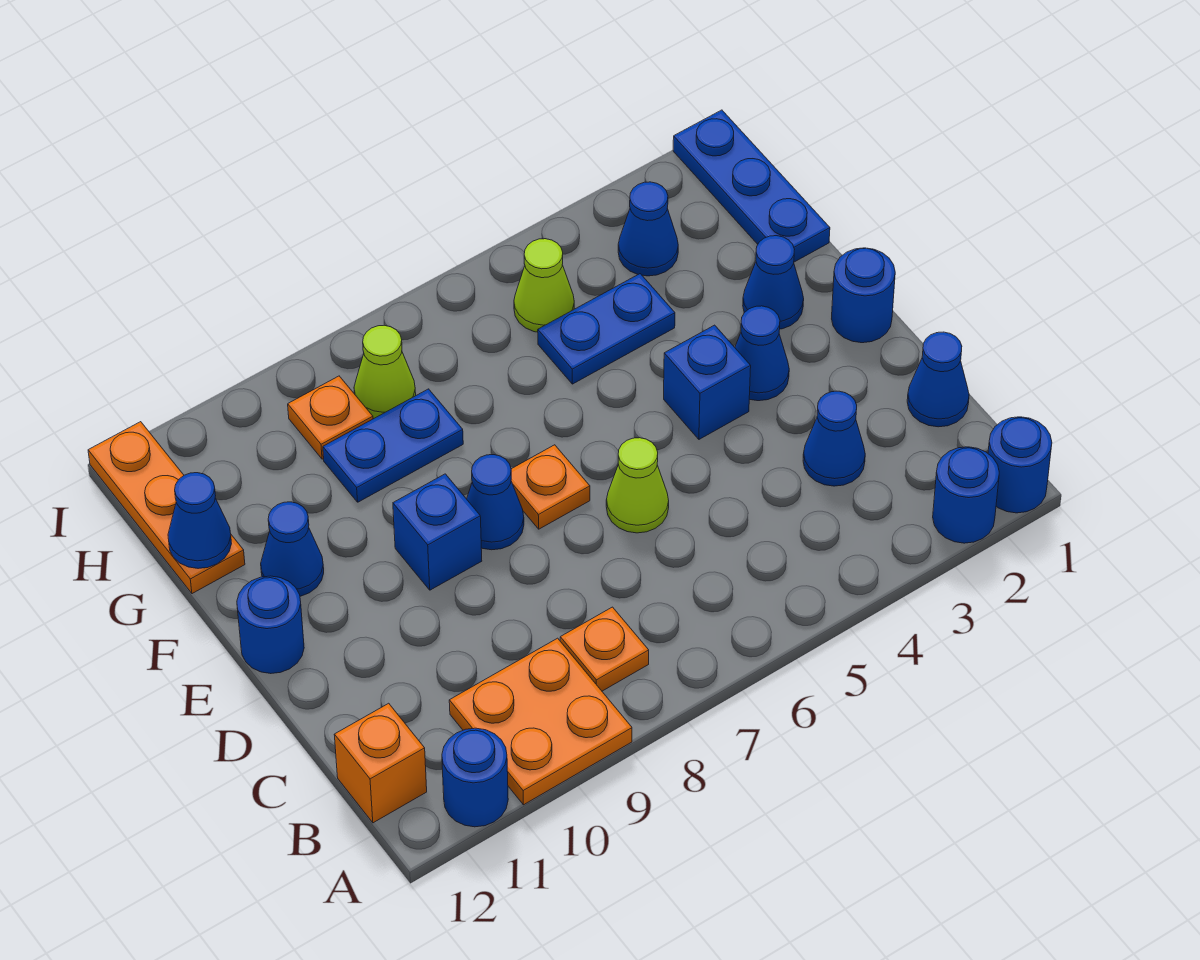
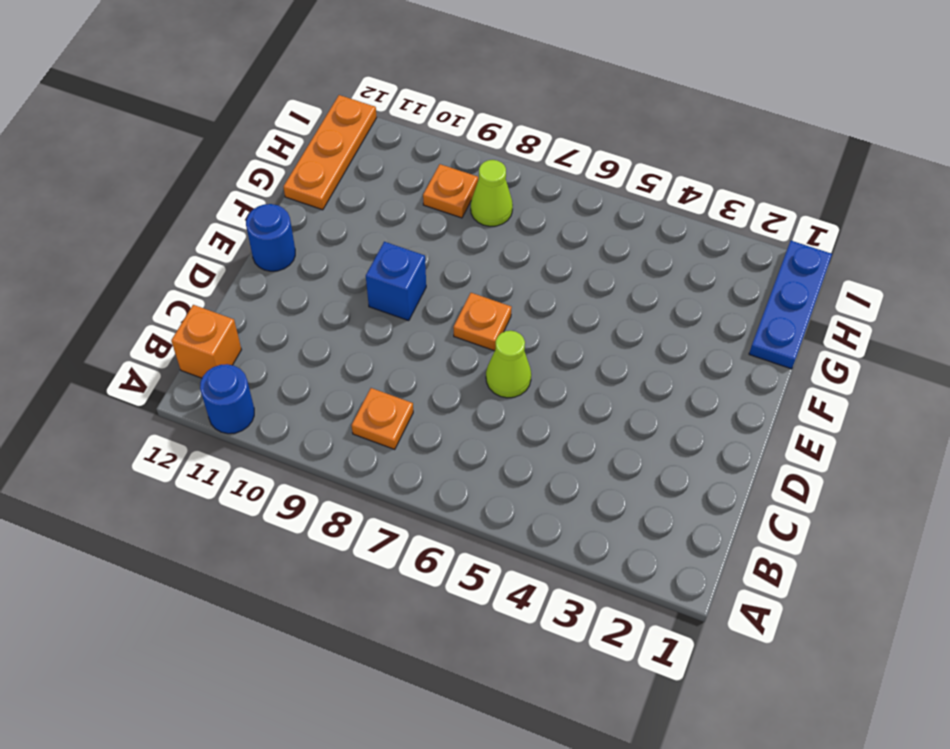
none -> blue 1x1 round brick [988,417,1052,513]
none -> blue 1x1 round brick [933,447,999,543]
none -> orange 2x2 plate [449,638,632,805]

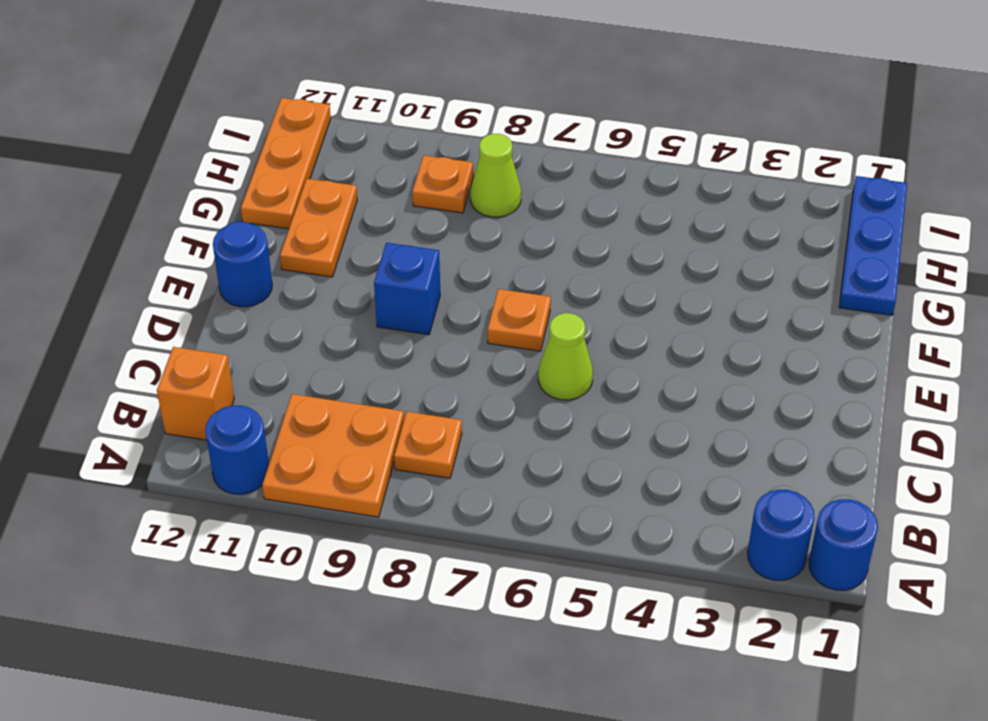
orange 1x2 plate [280,179,357,277] -> blue 1x1 cone [261,502,324,596]
none -> blue 1x1 cone [907,332,969,427]
none -> blue 1x1 cone [803,391,865,486]
none -> blue 1x1 round brick [832,248,895,343]

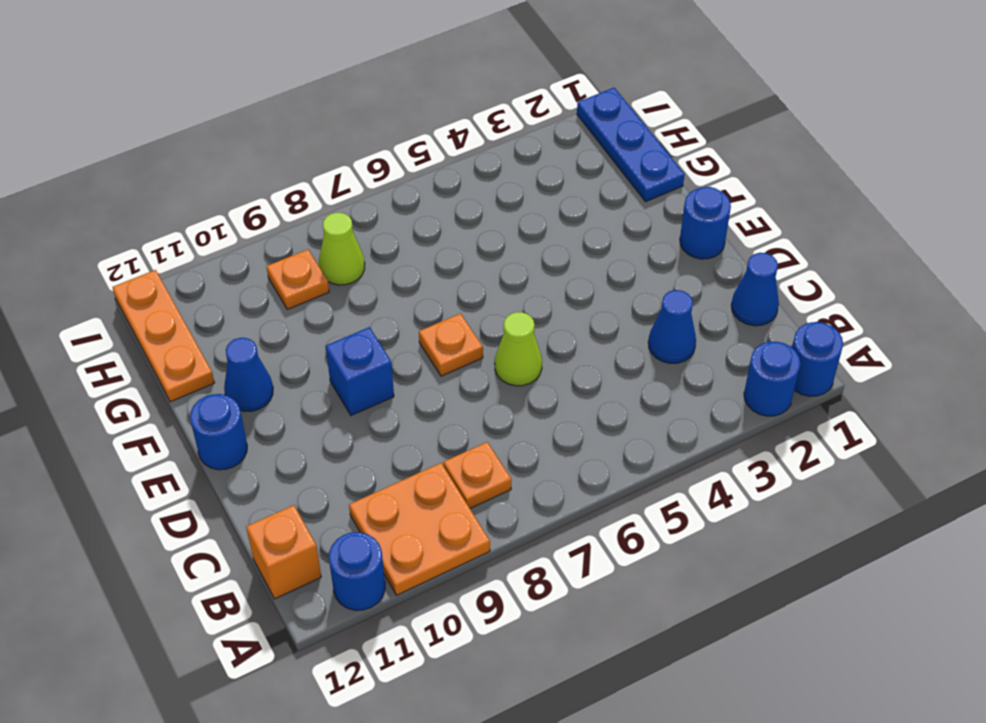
none -> blue 1x1 cone [735,306,789,401]
none -> blue 1x1 brick [664,325,751,439]
none -> blue 1x1 cone [467,455,524,550]

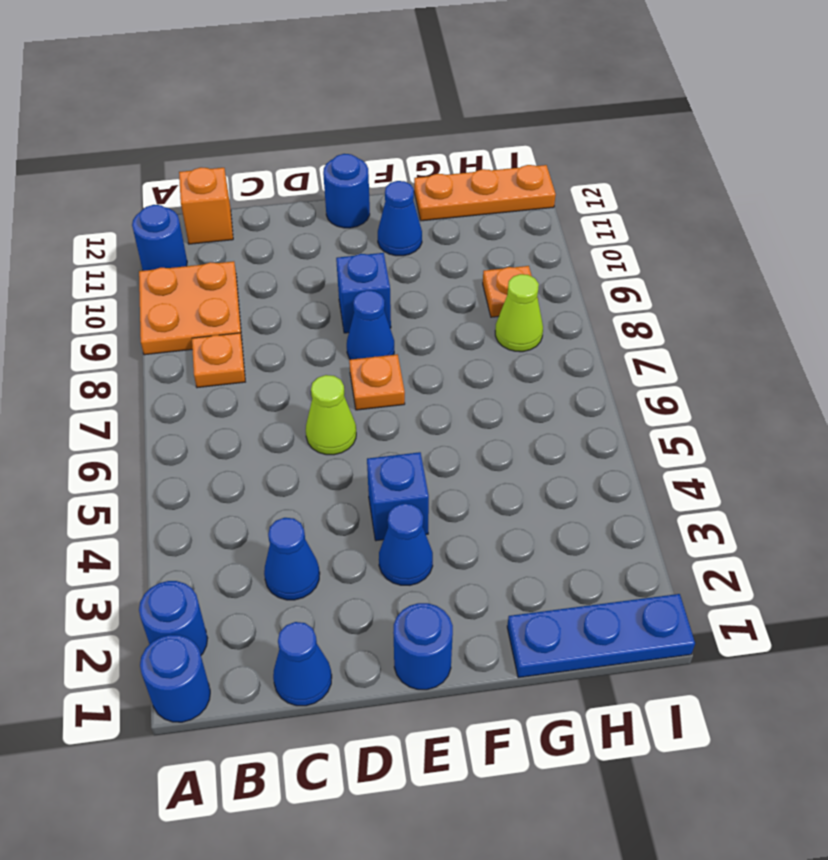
none -> blue 1x1 cone [743,236,804,329]
none -> blue 1x2 plate [538,274,675,384]
none -> blue 1x2 plate [323,389,463,502]

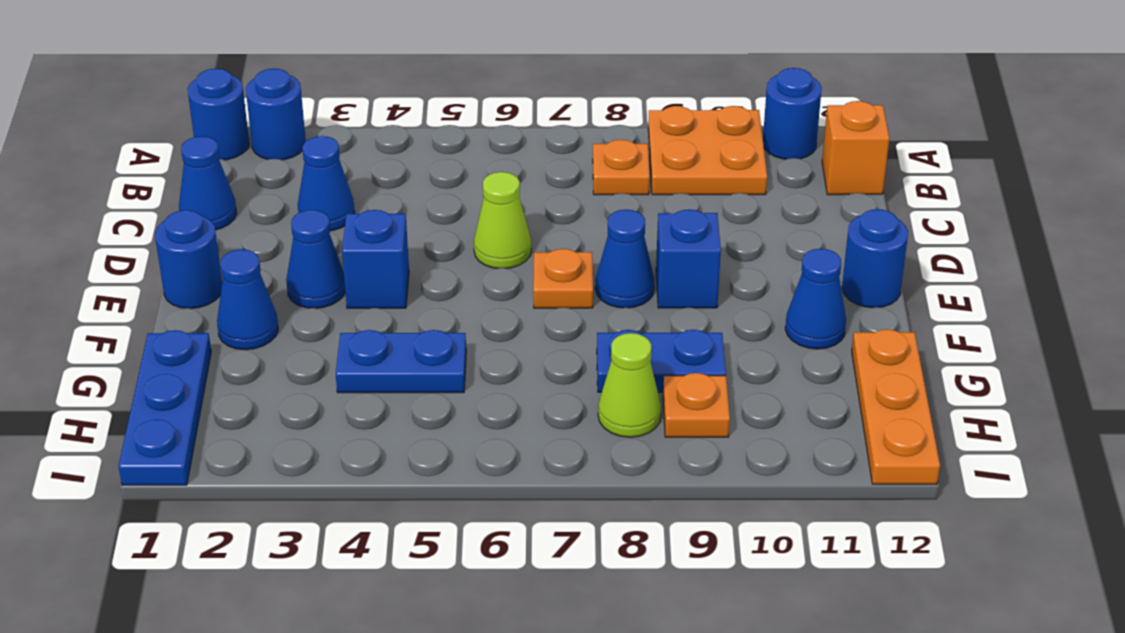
none -> blue 1x1 cone [618,182,678,276]
none -> lime 1x1 cone [514,239,574,332]
none -> blue 1x1 cone [168,473,232,569]

